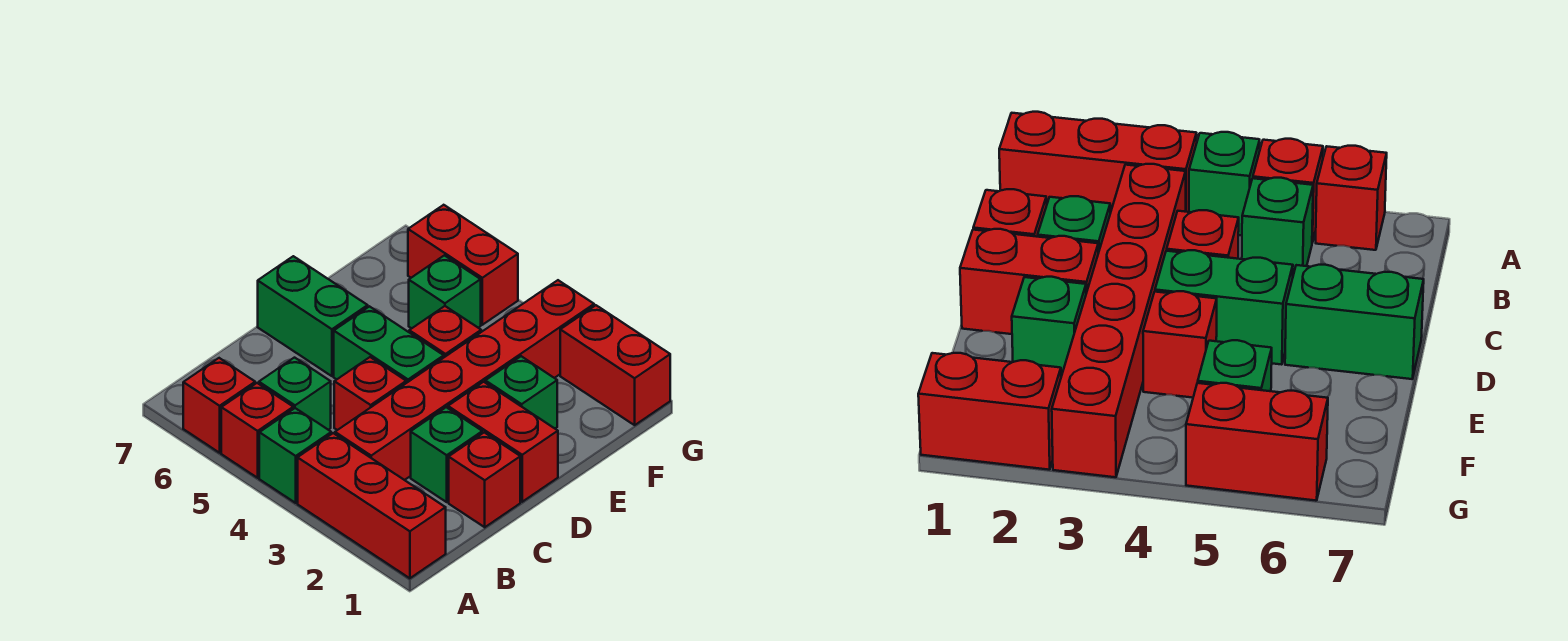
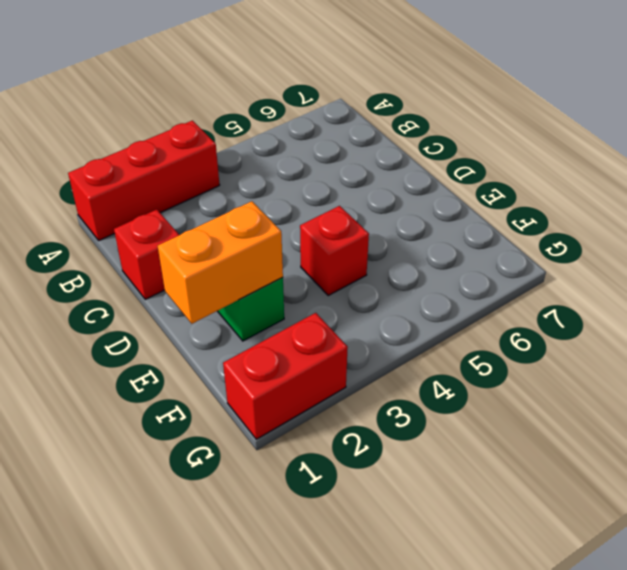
orange 1x2 brick [158,201,283,324] -> none
none -> green 1x1 brick [259,408,331,503]
none -> red 1x1 brick [221,383,293,478]
none -> red 1x1 brick [183,358,255,453]

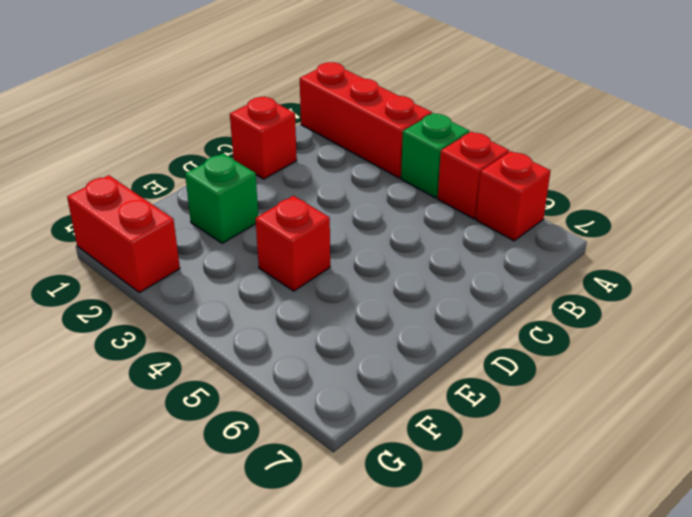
none -> red 1x6 brick [335,280,594,480]
none -> green 1x1 brick [259,358,331,430]
none -> green 1x1 brick [411,407,482,502]

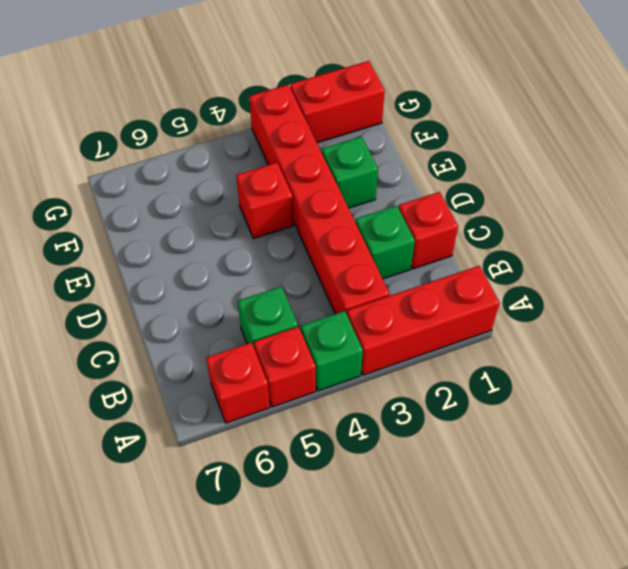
none -> red 1x1 brick [334,357,406,430]
none -> red 1x2 brick [448,382,558,502]
none -> green 1x2 brick [334,306,444,383]

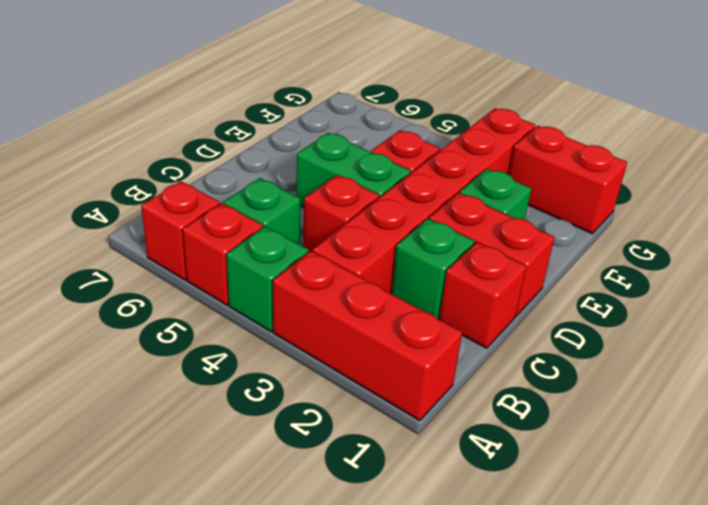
none -> green 1x2 brick [258,256,368,376]
none -> green 1x1 brick [409,255,481,328]
none -> red 1x2 brick [408,205,518,325]

